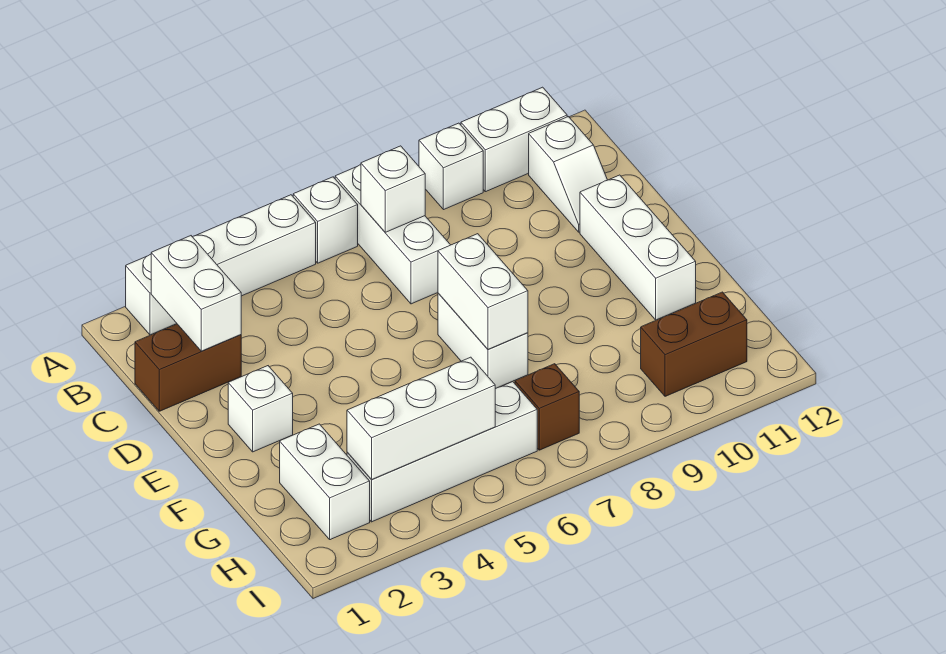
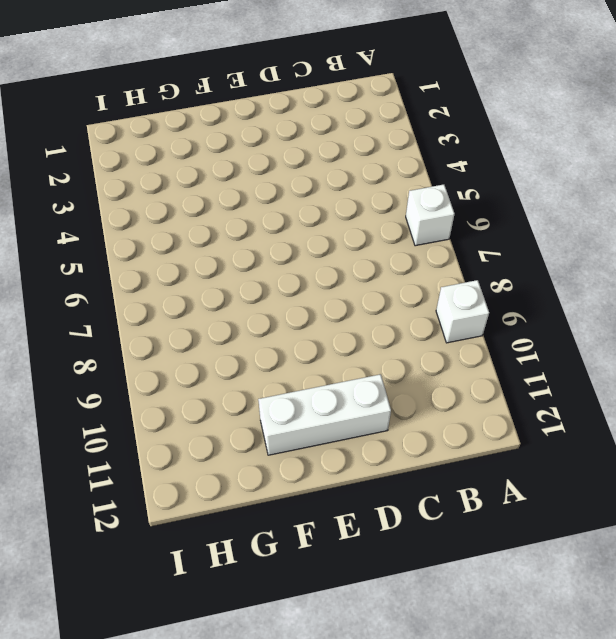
none -> white 1x4 brick [126,195,316,335]
none -> white 1x3 brick [335,165,450,304]
none -> white 1x2 brick [461,87,567,192]

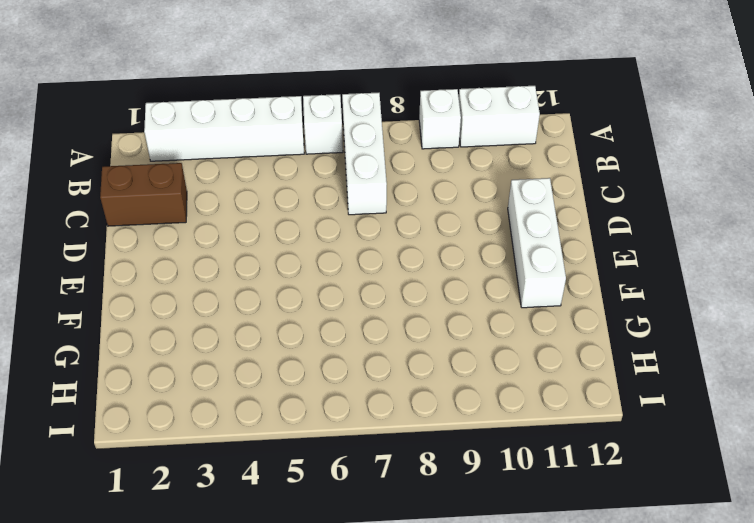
none -> white 1x2 slope [529,117,607,232]
none -> white 1x1 brick [228,366,293,452]
none -> white 1x2 brick [438,293,528,389]

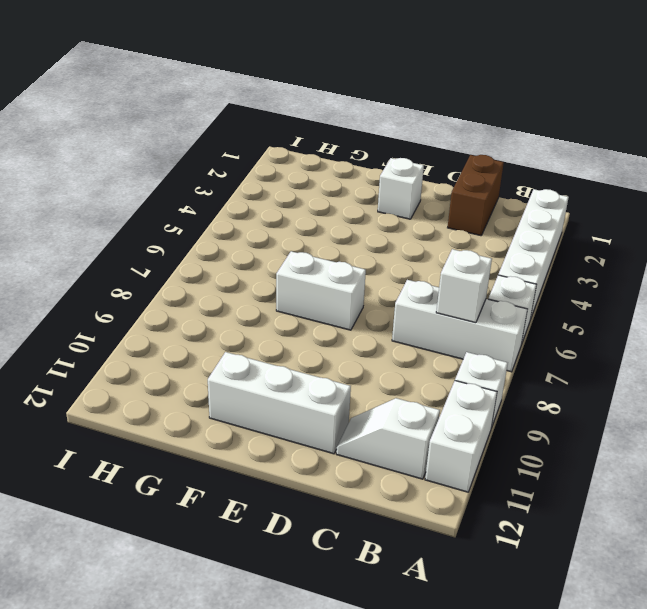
none -> white 1x2 brick [280,424,370,540]
none -> white 1x4 brick [347,382,537,522]
none -> brown 1x1 brick [515,364,579,450]

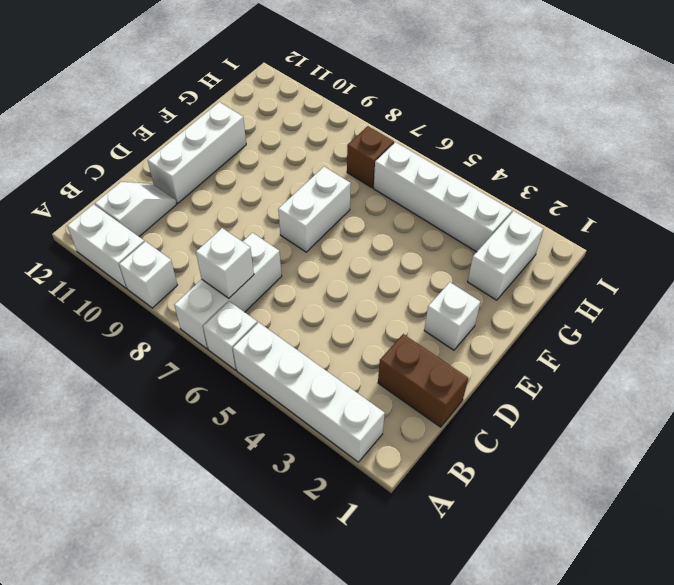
none -> brown 1x2 brick [641,292,747,396]
none -> white 1x2 brick [151,236,241,351]
none -> white 1x2 brick [438,234,528,349]

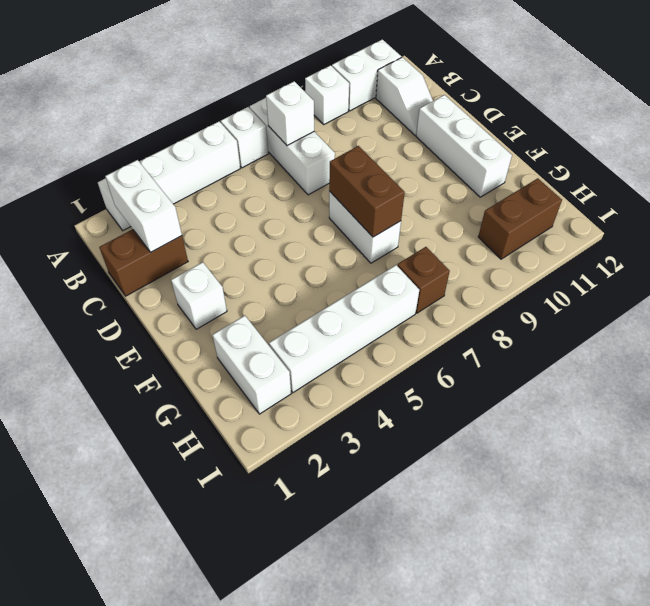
brown 1x2 brick [329,146,405,237] -> white 1x2 brick [438,234,528,349]
none -> white 1x3 brick [347,357,495,480]

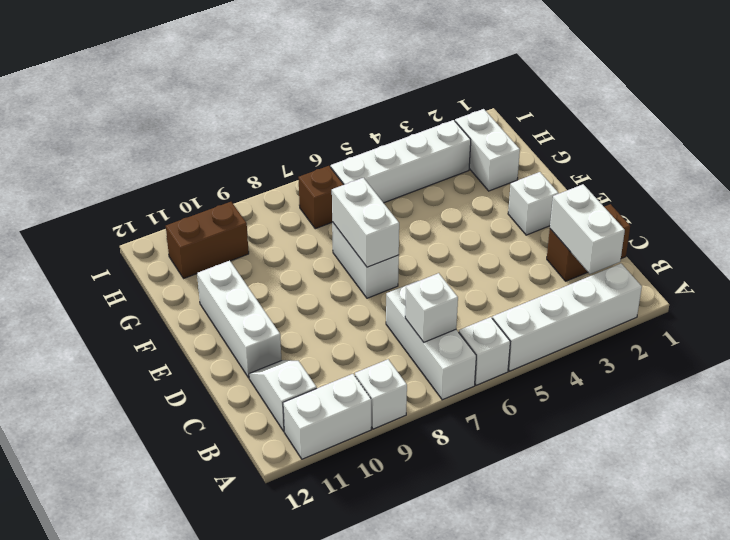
none -> white 1x3 brick [347,357,495,480]

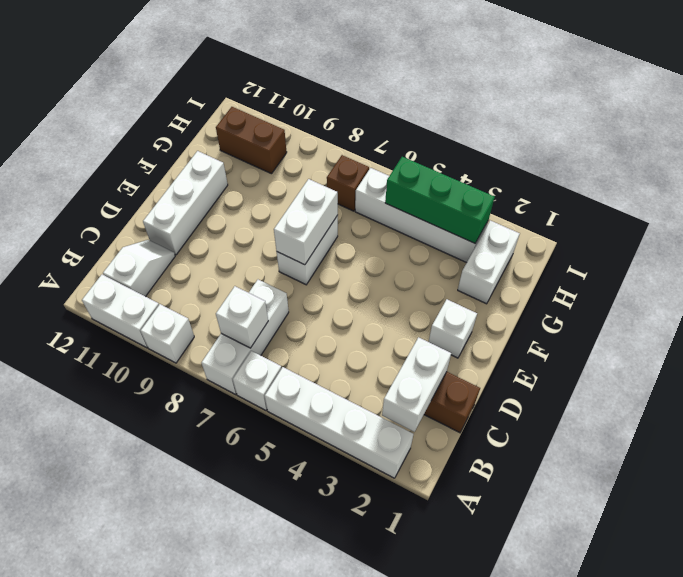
green 1x3 brick [385,157,494,243] -> white 1x3 brick [347,357,495,480]

